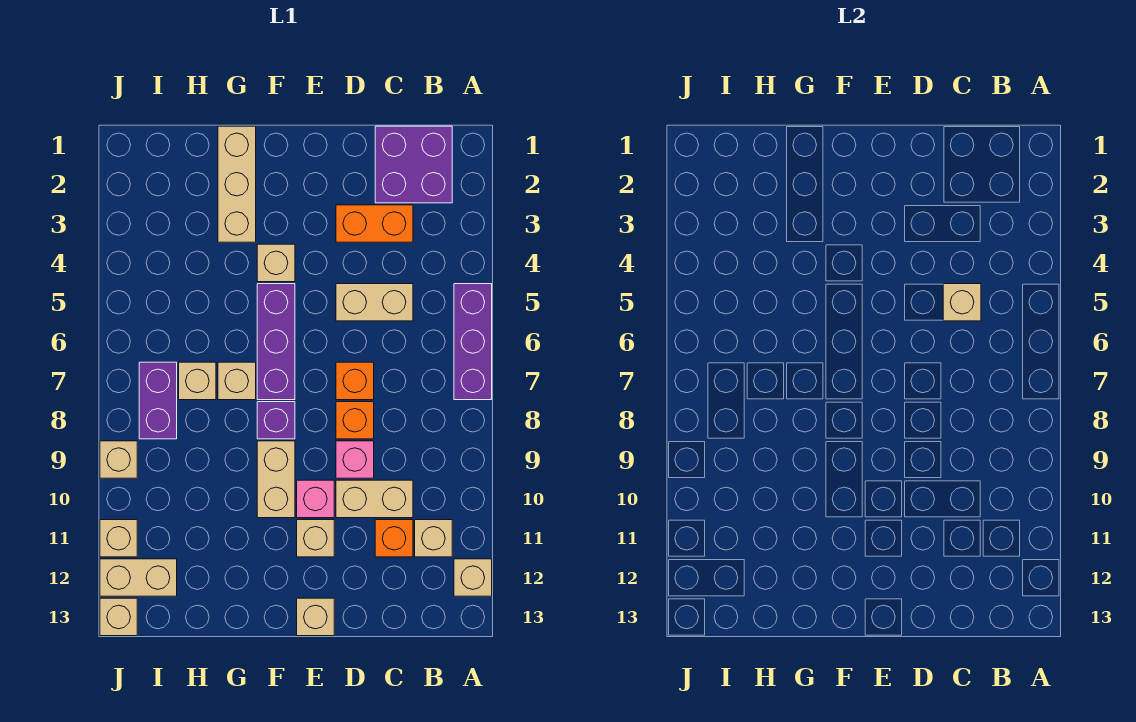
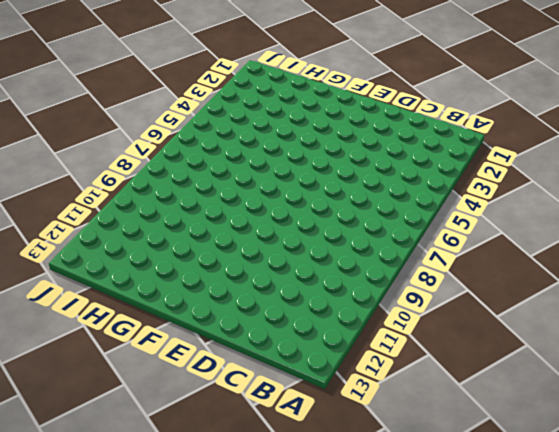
none -> purple 1x3 brick [454,284,492,400]
none -> tan 1x1 brick [454,559,492,596]
none -> purple 2x2 brick [375,126,452,203]

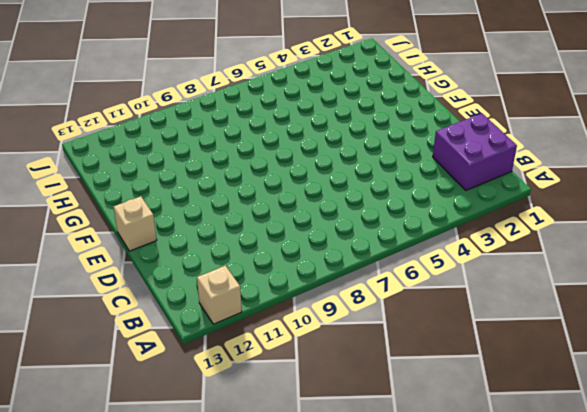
none -> purple 1x3 brick [454,284,492,400]
none -> tan 1x1 brick [415,520,452,557]
none -> orange 1x2 brick [336,205,413,242]

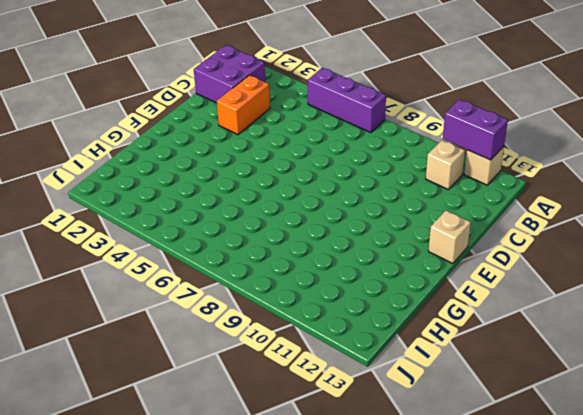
purple 1x2 brick [443,99,508,160] -> purple 1x2 brick moved to [139,362,177,439]
none -> tan 1x2 brick [336,284,413,321]
none -> tan 1x2 brick [336,480,413,518]
none -> orange 1x1 brick [375,520,413,557]

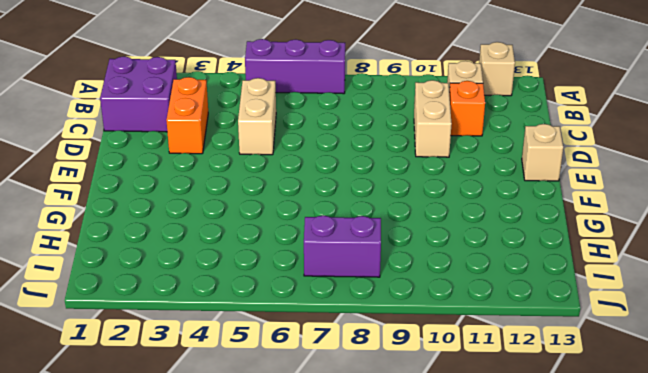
none -> orange 1x1 brick [336,362,374,400]
none -> orange 1x1 brick [336,402,374,439]
none -> pink 1x1 brick [336,441,374,478]

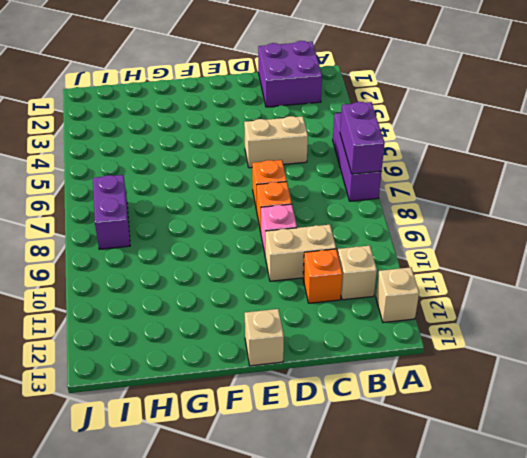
purple 1x2 brick [340,102,385,174] -> none
none -> orange 1x2 brick [336,205,413,242]
none -> pink 1x1 brick [297,480,334,518]
none -> tan 1x1 brick [297,520,334,557]

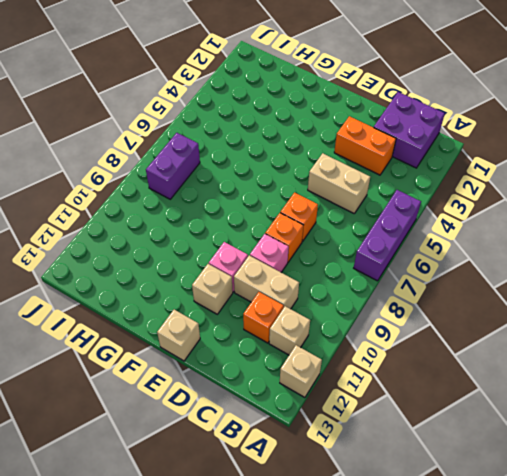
none -> tan 1x1 brick [257,244,295,282]
none -> purple 1x3 brick [257,284,295,400]
none -> purple 1x1 brick [257,402,295,439]

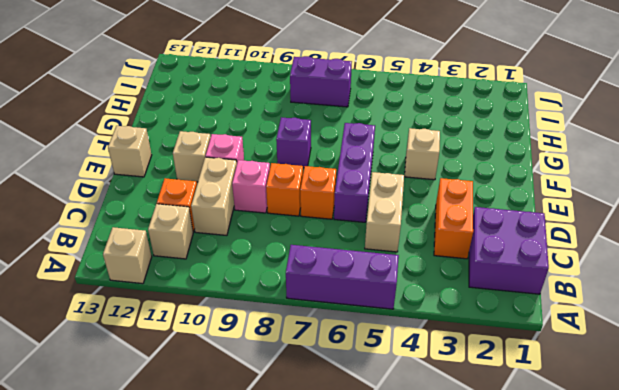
purple 1x3 brick [334,123,375,222] -> purple 1x3 brick turned to [257,284,295,400]
none -> tan 1x2 brick [257,441,295,518]
none -> tan 1x3 brick [218,126,256,242]
none -> tan 1x1 brick [218,362,256,400]

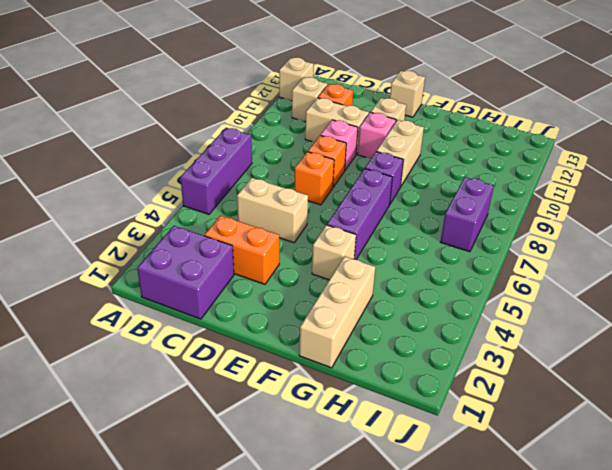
none -> tan 1x1 brick [218,362,256,400]
none -> tan 1x1 brick [179,362,216,400]
none -> tan 1x2 brick [100,559,177,596]

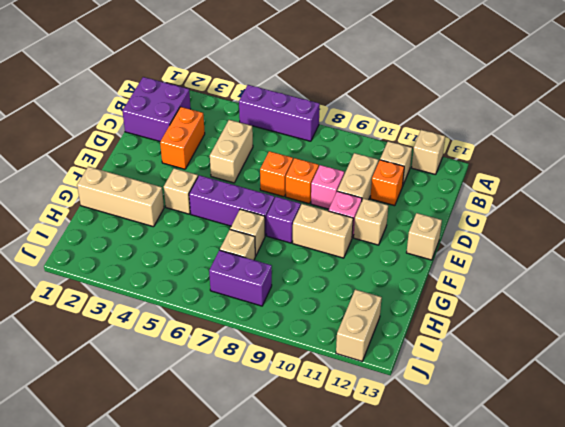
none -> tan 1x1 brick [100,441,137,478]
none -> tan 1x1 brick [100,520,137,557]
none -> tan 1x1 brick [100,598,137,636]

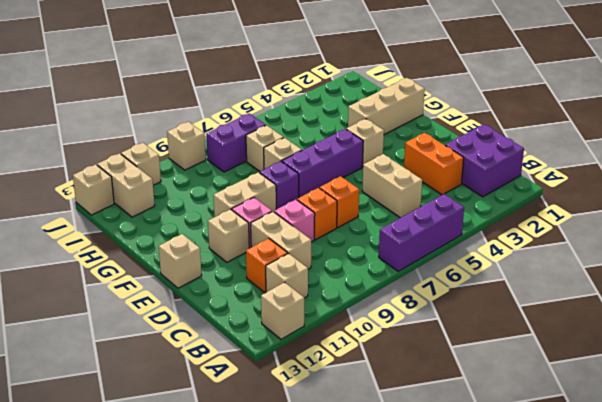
none -> tan 1x1 brick [943,284,981,321]

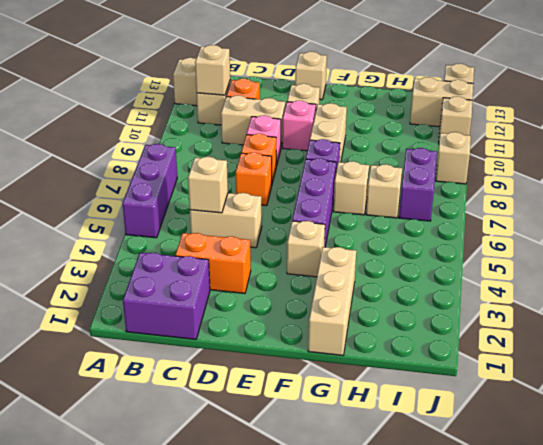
tan 1x1 brick [195,45,230,95] -> none

